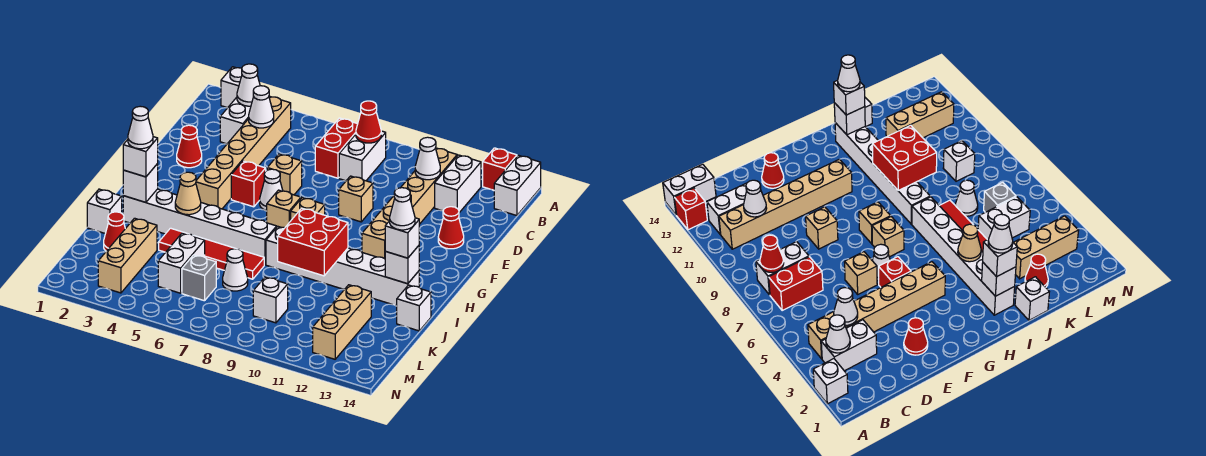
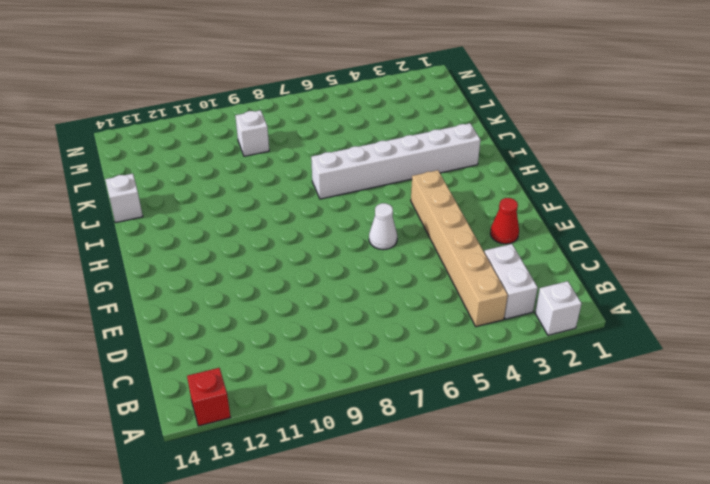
none -> white 1x2 brick [494,155,541,216]
none -> red 1x2 brick [315,118,358,178]
none -> white 1x2 brick [339,131,386,181]
none -> tan 1x6 brick [362,148,457,259]

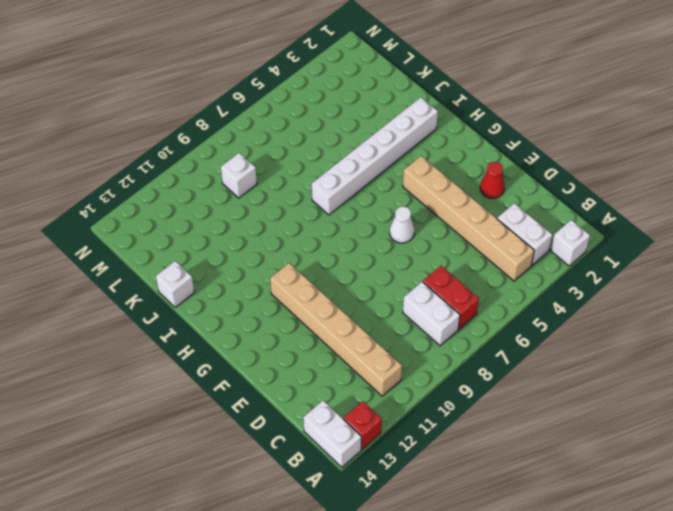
none -> white 1x2 brick [435,155,481,213]
none -> tan 1x1 brick [267,154,302,195]
none -> tan 1x1 brick [339,176,373,222]
none -> red 1x1 cone [438,207,464,249]

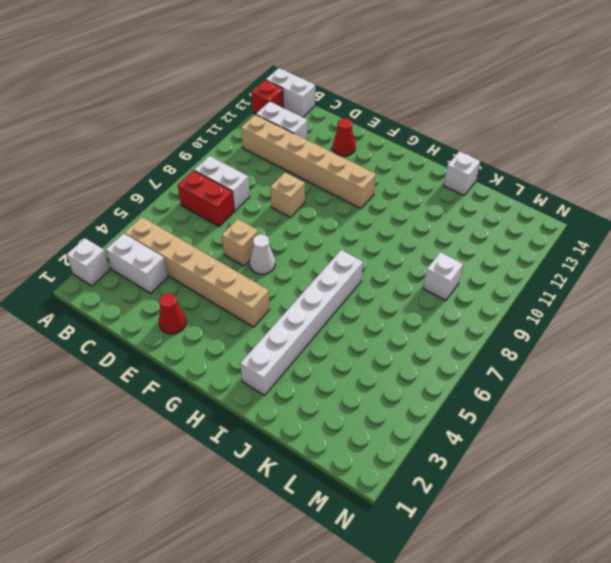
none -> red 1x1 brick [231,161,266,207]
none -> tan 1x1 brick [267,190,301,228]
none -> tan 1x1 brick [291,198,325,220]
none -> white 1x6 brick [266,227,419,306]

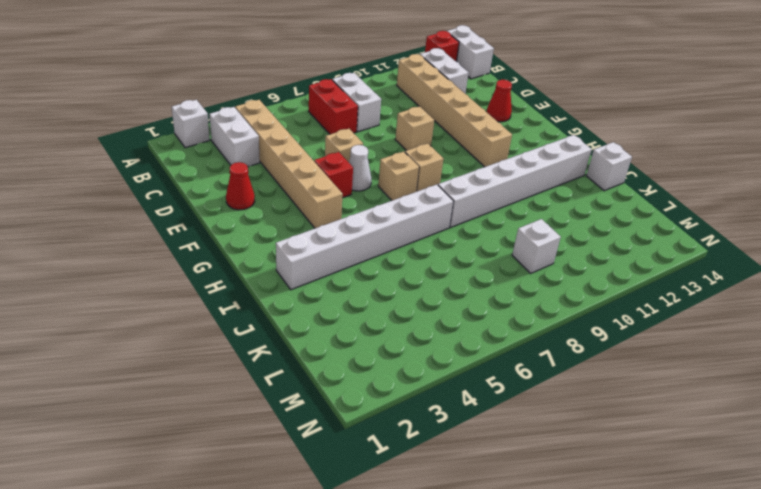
none -> white 1x1 brick [87,189,122,234]
none -> red 1x4 tile [159,228,264,279]
none -> red 1x1 cone [104,212,125,251]
none -> tan 1x3 brick [98,218,157,293]

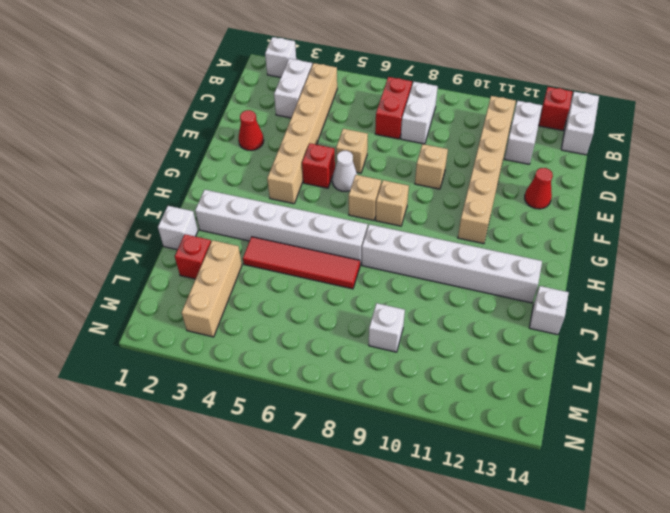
red 1x1 brick [175,234,211,279] -> red 1x1 cone [104,212,125,251]
none -> white 1x2 brick [158,233,205,293]
none -> white 1x1 cone [223,249,248,291]
none -> tan 1x3 brick [313,285,371,359]
none -> grey 1x1 brick [182,255,216,301]

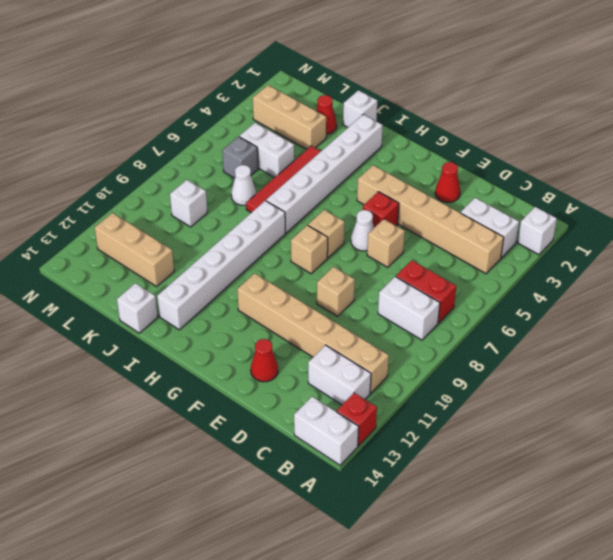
none -> white 1x1 cone [237,64,260,106]
none -> red 1x1 cone [356,101,381,143]
none -> white 1x1 cone [249,86,274,128]
none -> white 1x1 cone [415,137,440,180]

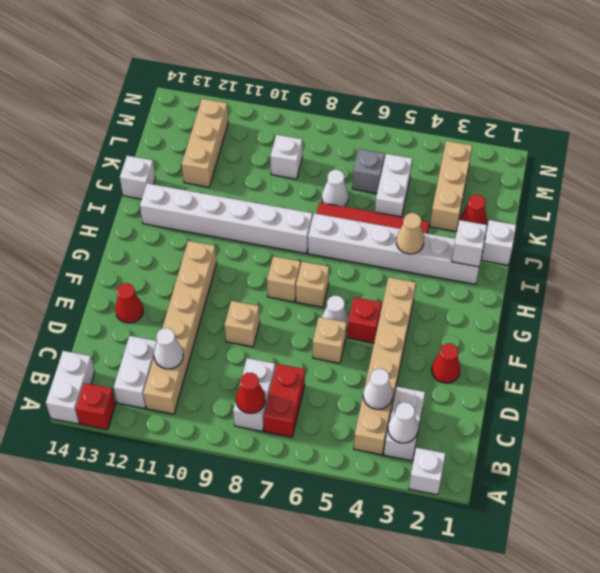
none -> red 2x2 brick [278,208,348,276]
none -> white 1x1 brick [385,246,419,284]
none -> white 1x1 brick [123,137,158,177]
none -> white 1x1 brick [385,218,419,258]

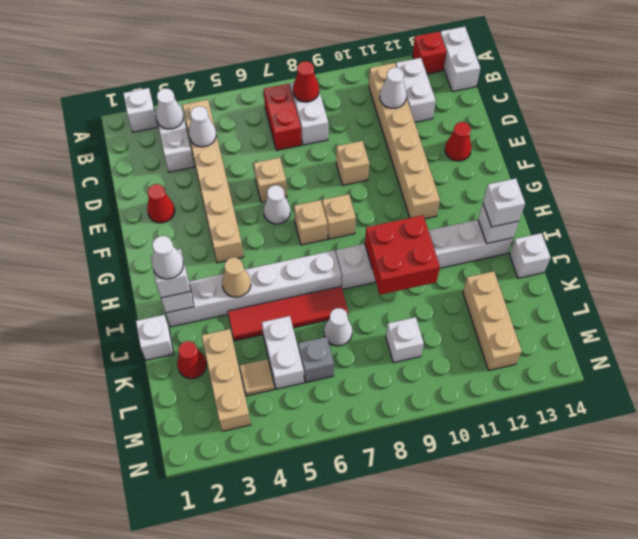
tan 1x1 tile [240,359,274,396] -> none
none -> red 1x1 brick [231,161,266,207]
none -> white 1x1 cone [390,188,415,230]

